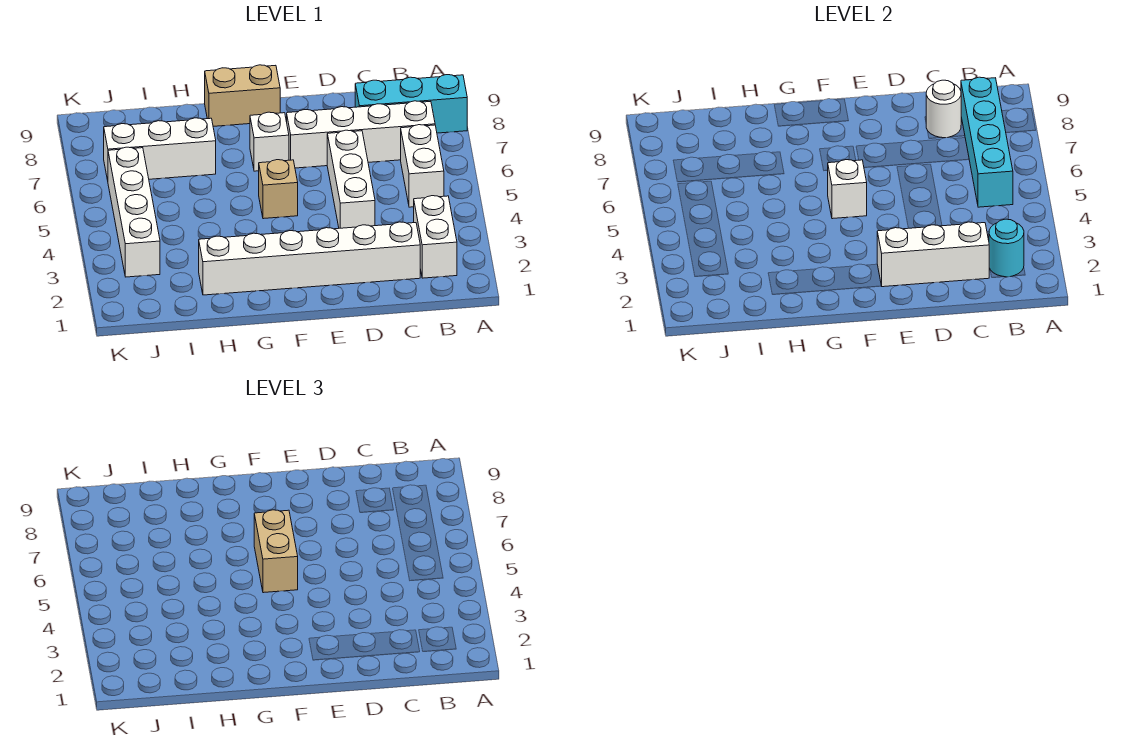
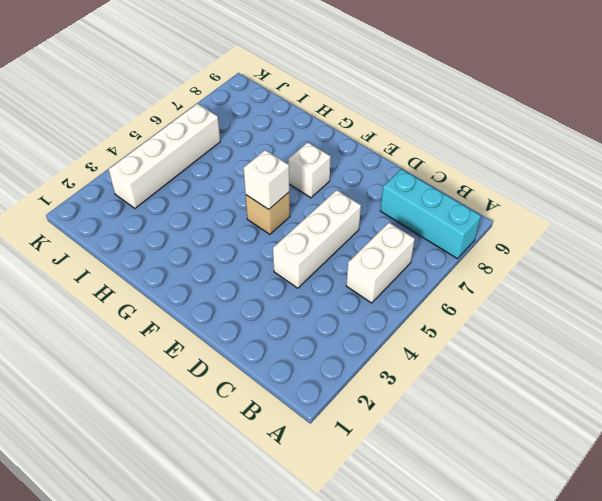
none -> white 1x2 brick [414,196,457,278]
none -> white 1x4 brick [287,101,435,168]
none -> white 1x6 brick [199,222,420,295]

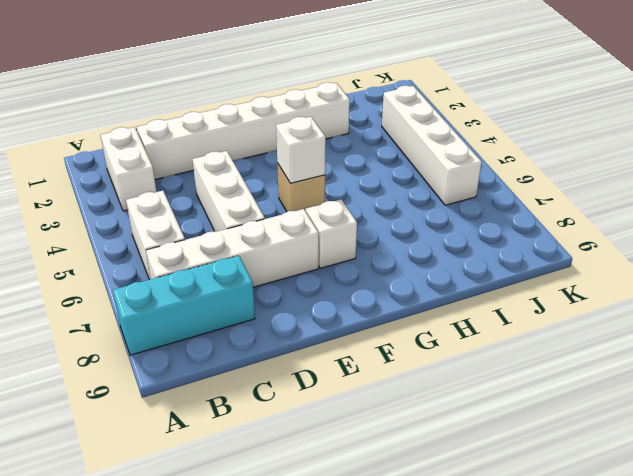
none -> tan 1x2 brick [205,65,280,126]
none -> white 1x3 brick [104,118,216,180]
none -> cyan 1x1 round brick [989,219,1024,277]

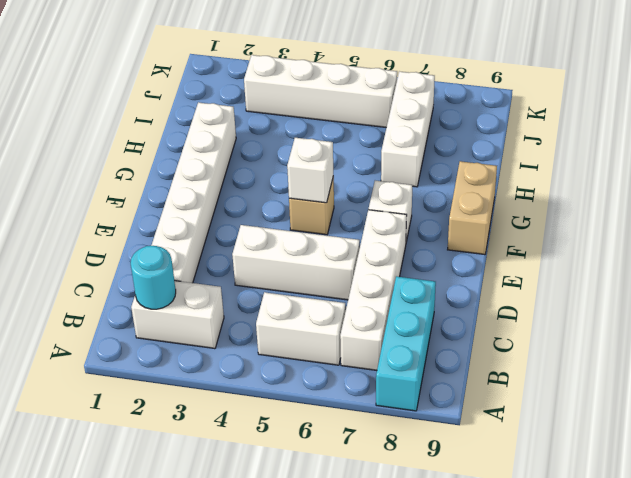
none -> cyan 1x4 brick [961,77,1013,207]
none -> white 1x3 brick [877,222,989,287]
none -> white 1x1 round brick [926,80,961,138]

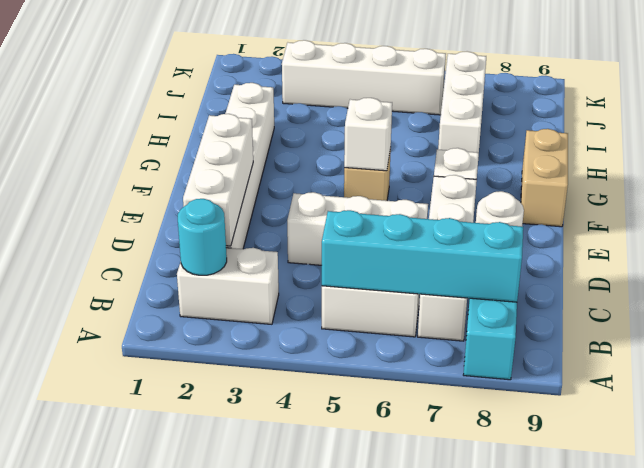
none -> tan 1x2 brick [254,510,298,593]

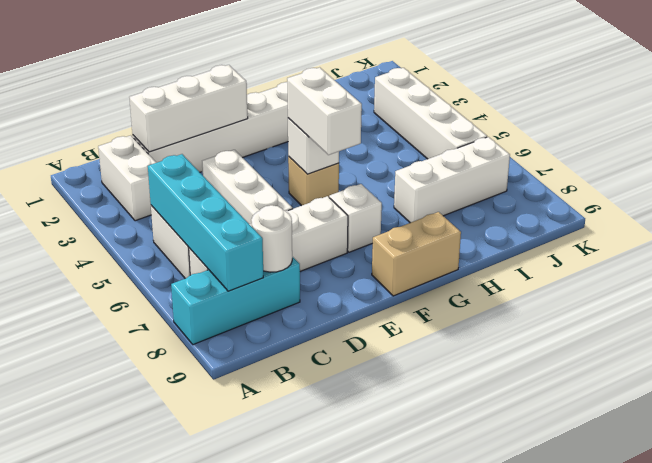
white 1x2 brick [287,67,362,155] -> tan 1x2 brick [254,510,298,593]
none -> cyan 1x1 round brick [989,219,1024,277]

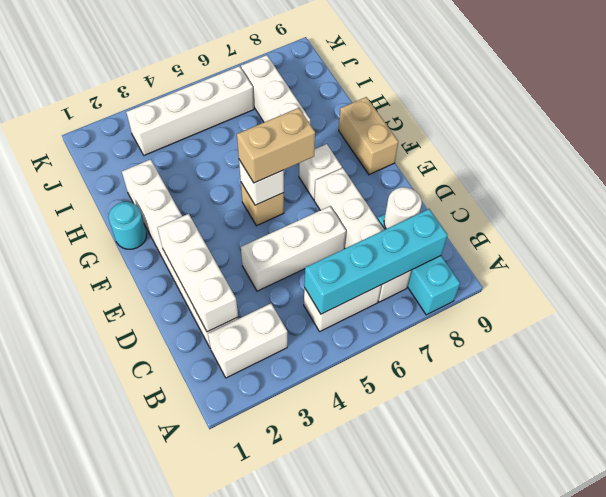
cyan 1x1 round brick [108,202,147,249] -> cyan 1x1 round brick moved to [989,219,1024,277]

